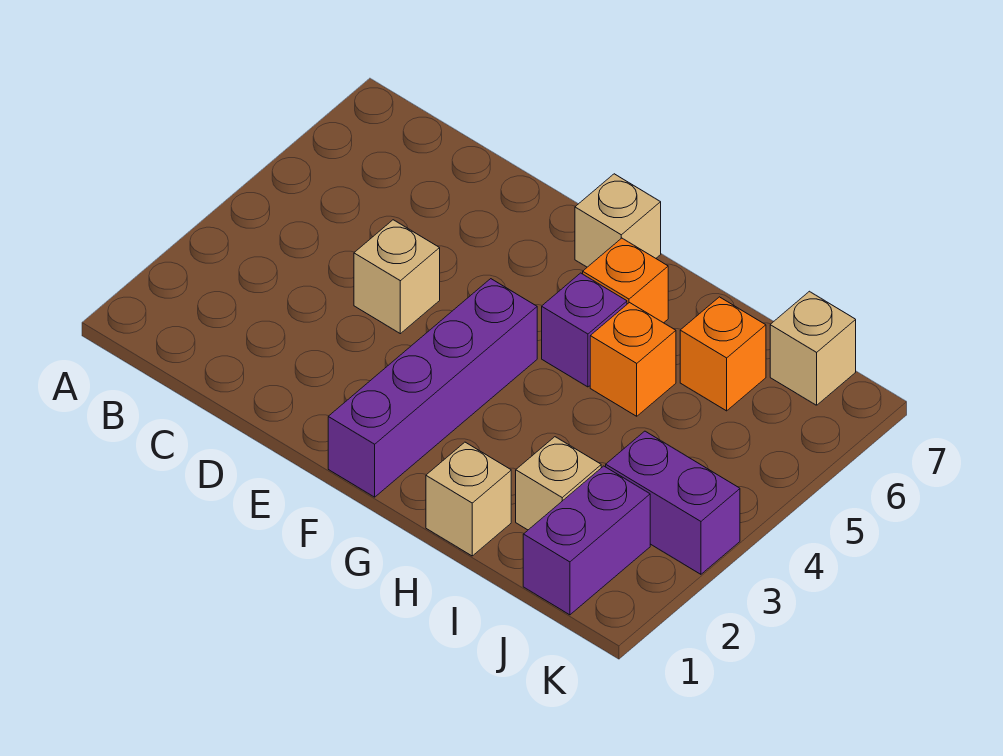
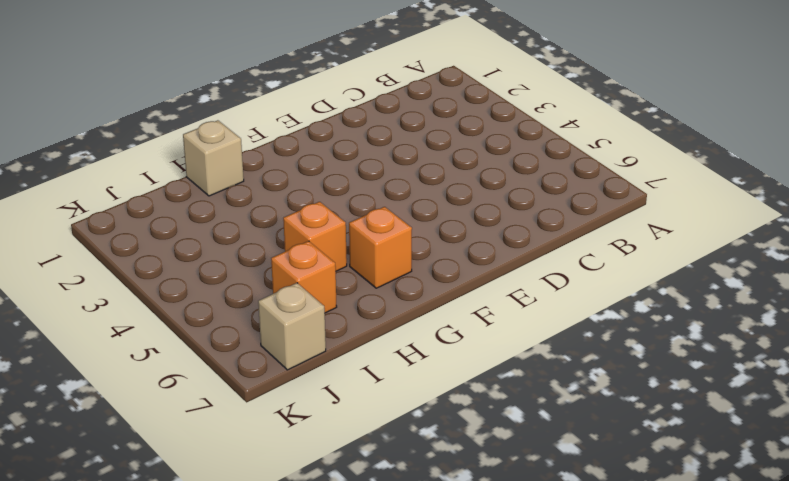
none -> tan 1x1 brick [354,220,440,334]
none -> purple 1x4 brick [328,279,537,497]
none -> tan 1x1 brick [575,174,661,267]

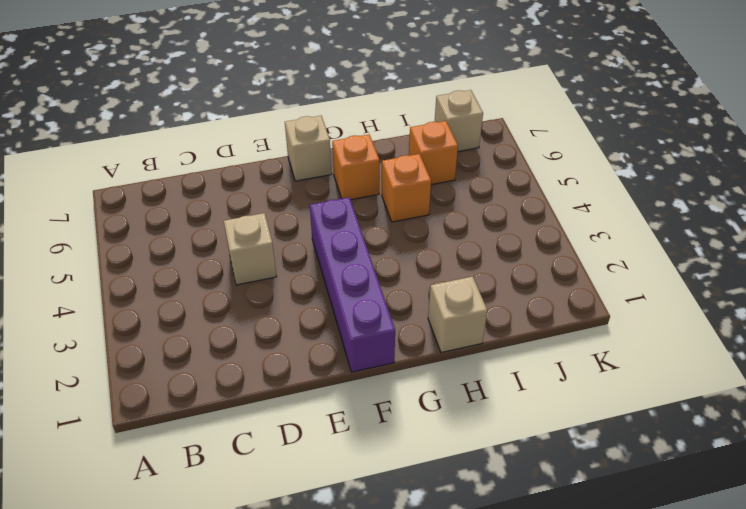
none -> purple 1x1 brick [542,273,627,387]
none -> tan 1x1 brick [516,437,601,530]
none -> purple 1x2 brick [523,466,650,615]

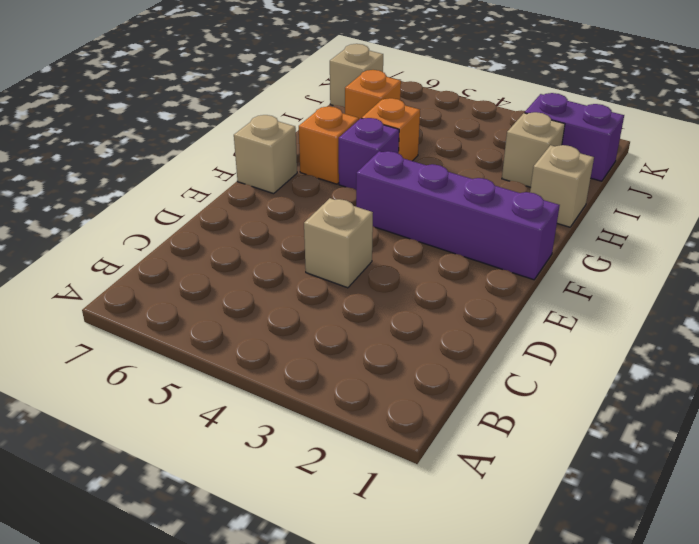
none -> purple 1x2 brick [606,431,740,574]

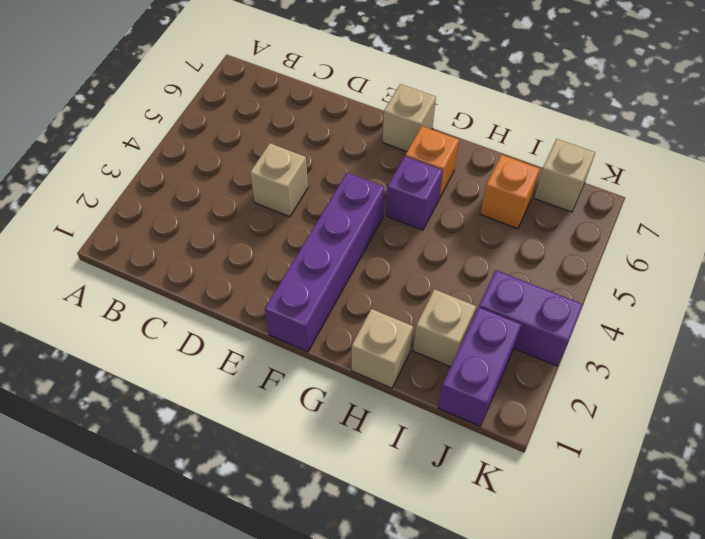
none -> orange 1x1 brick [590,303,676,416]

